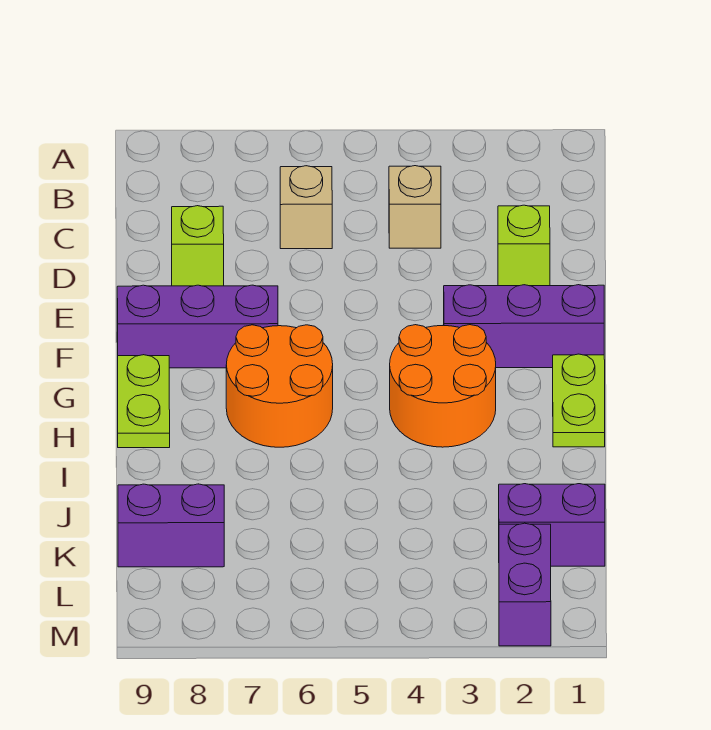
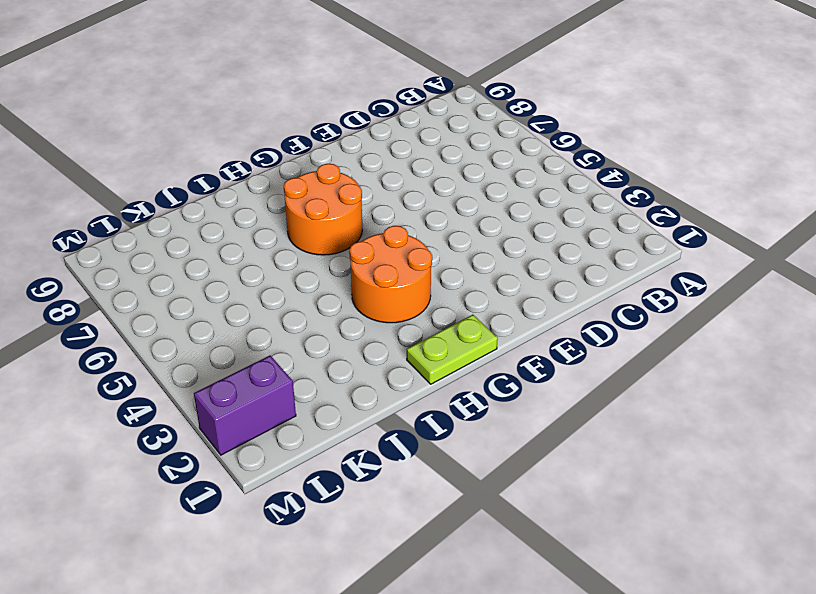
none -> tan 1x1 brick [389,166,441,248]
none -> tan 1x1 brick [280,166,332,249]
none -> lime 1x1 brick [498,205,550,286]

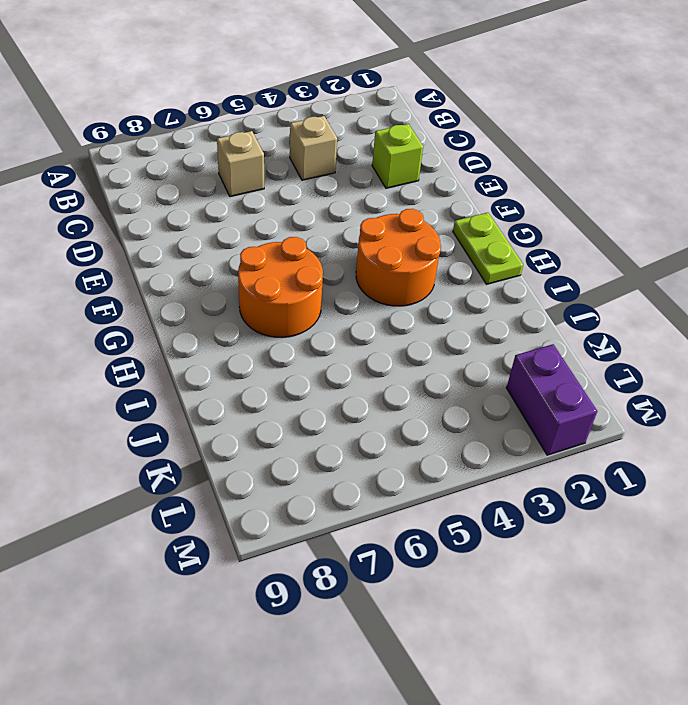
none -> lime 1x1 brick [172,206,224,286]
none -> purple 1x3 brick [444,285,604,368]
none -> purple 1x3 brick [117,285,278,368]

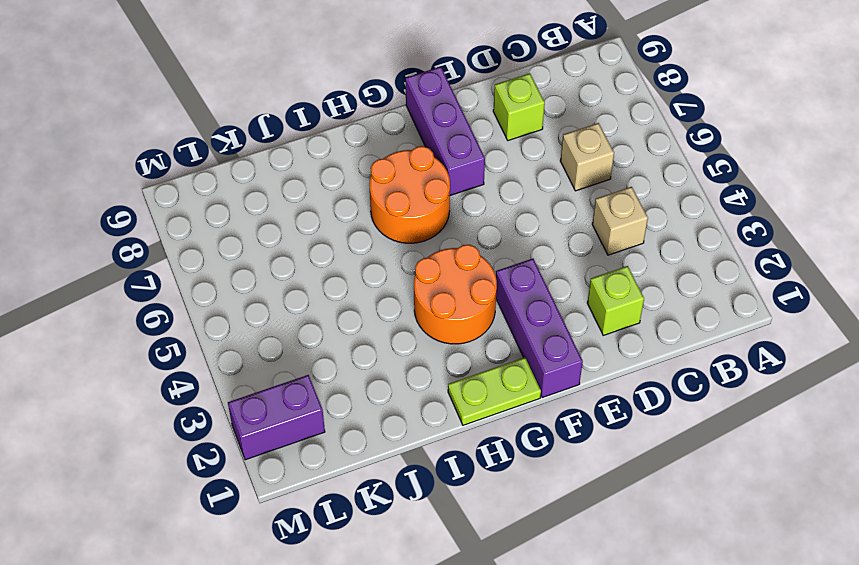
none -> lime 1x2 plate [118,355,170,448]
none -> purple 1x2 brick [499,484,605,566]
none -> purple 1x2 brick [118,484,224,567]

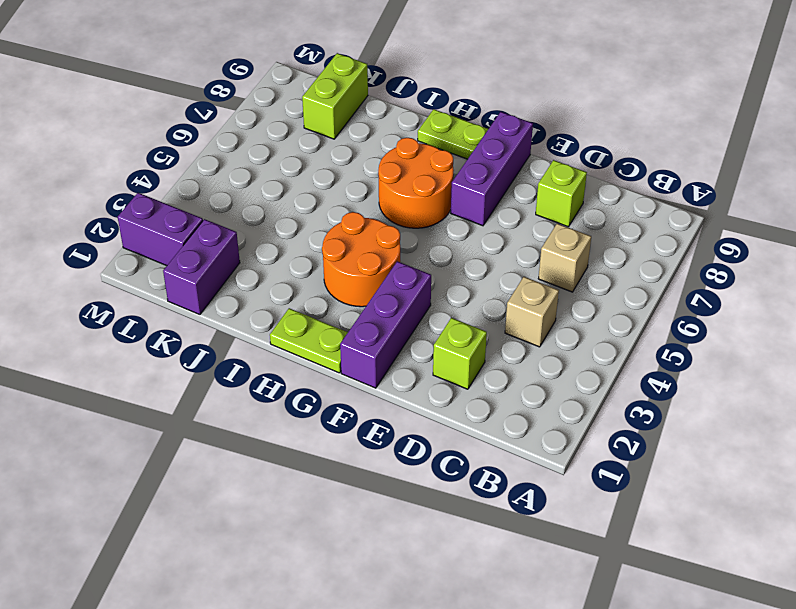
lime 1x2 brick [302,53,368,139] -> purple 1x2 brick [118,484,224,567]

